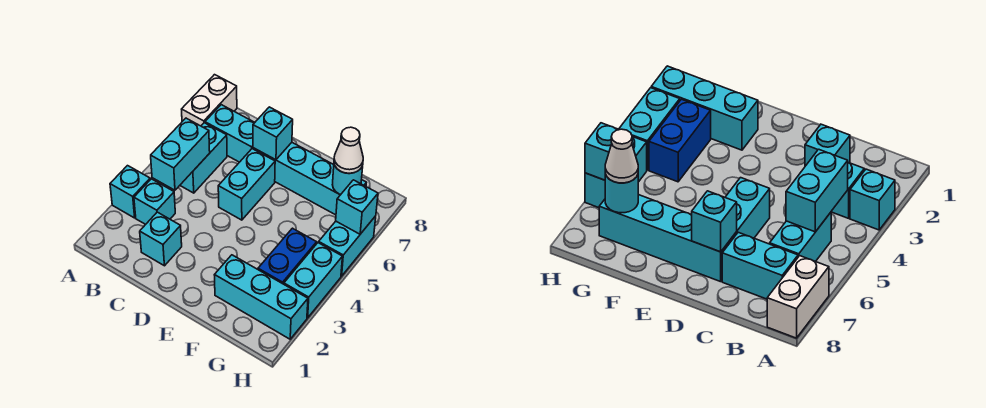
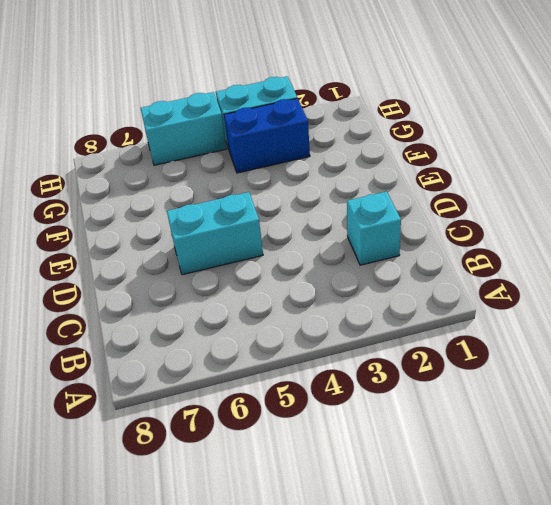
none -> cyan 1x1 brick [110,166,150,218]
none -> white 1x2 brick [182,75,237,126]
none -> cyan 1x1 brick [134,179,175,224]

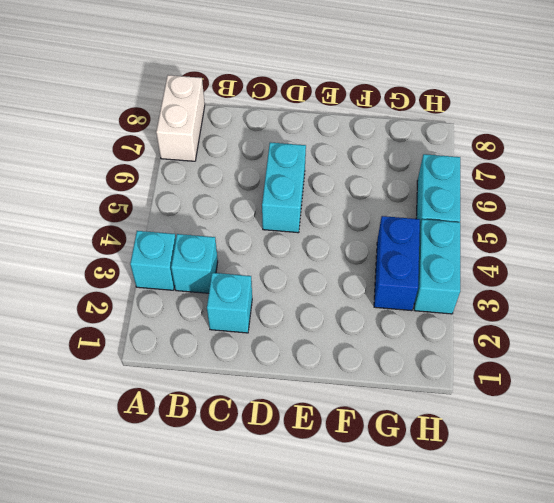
none -> cyan 1x2 brick [180,123,227,193]
none -> cyan 1x2 brick [205,105,255,162]
none -> cyan 1x4 brick [253,143,366,215]

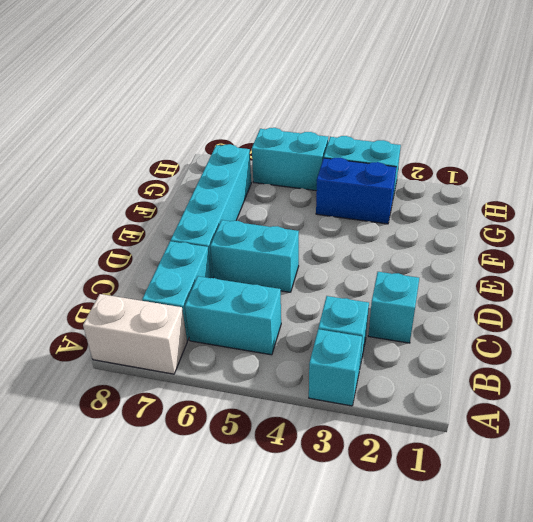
none -> cyan 1x3 brick [215,255,308,339]
none -> cyan 1x2 brick [151,118,210,190]
none -> cyan 1x1 brick [253,107,293,160]

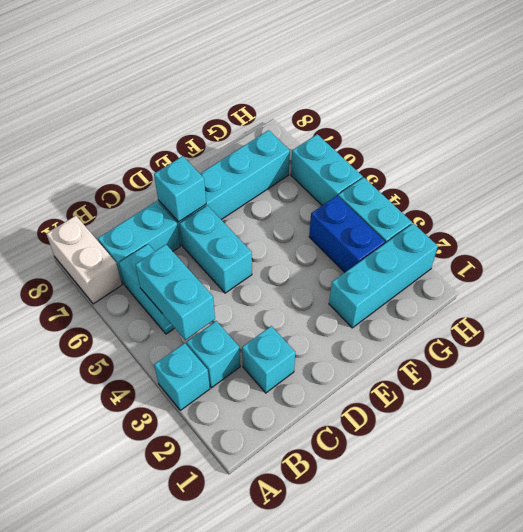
none -> cyan 1x1 round brick [332,165,363,195]
none -> cyan 1x1 brick [336,180,378,234]
none -> white 1x1 cone [334,127,363,173]

